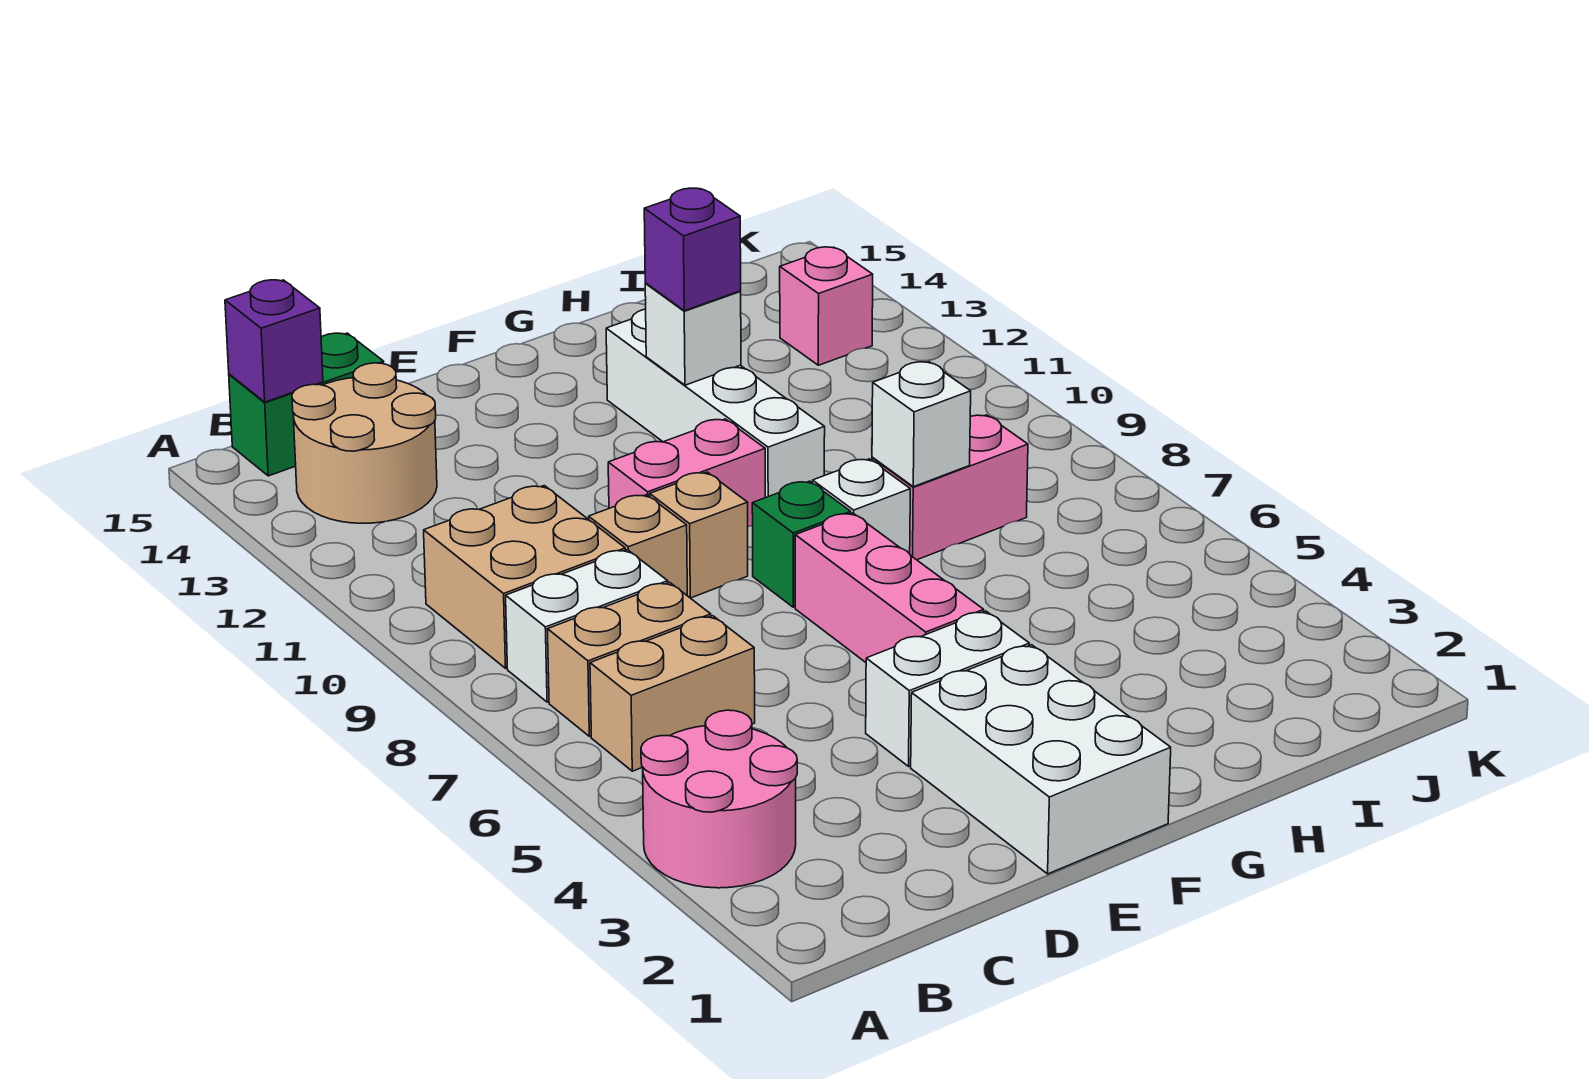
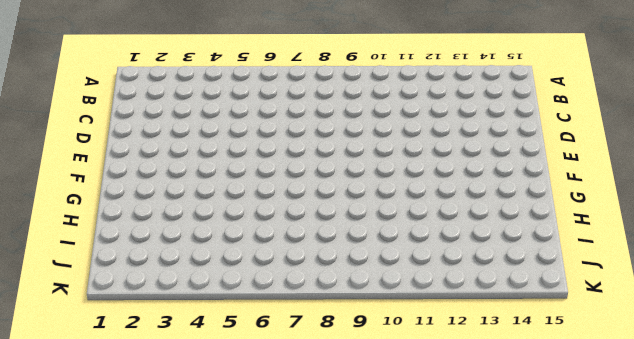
none -> pink 2x2 round brick [641,710,797,888]
none -> tan 1x2 brick [590,616,755,771]
none -> tan 1x2 brick [548,582,711,736]

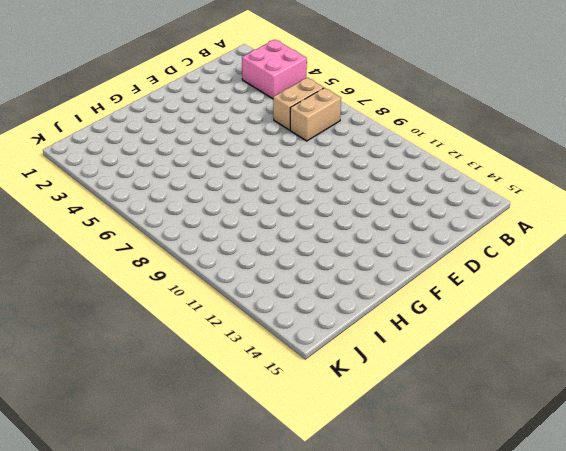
pink 2x2 brick [242,40,307,99] -> pink 2x2 round brick [641,710,797,888]
none -> white 1x2 brick [506,550,668,702]
none -> tan 2x2 brick [424,486,625,668]
none -> tan 2x2 round brick [292,363,437,523]

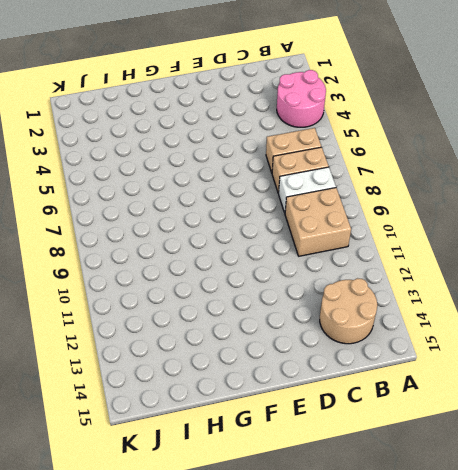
none -> green 1x2 brick [229,333,384,476]
none -> tan 1x1 brick [589,495,687,595]
none -> white 2x3 brick [911,645,1171,874]

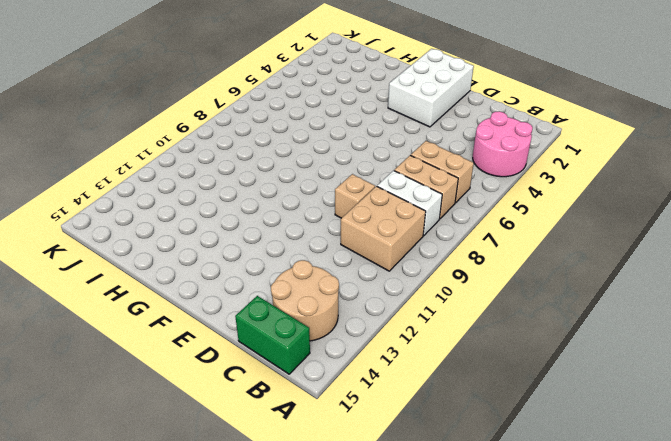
none -> white 1x2 brick [866,611,1029,766]
none -> tan 1x1 brick [650,472,748,598]
none -> pink 1x2 brick [608,419,765,527]

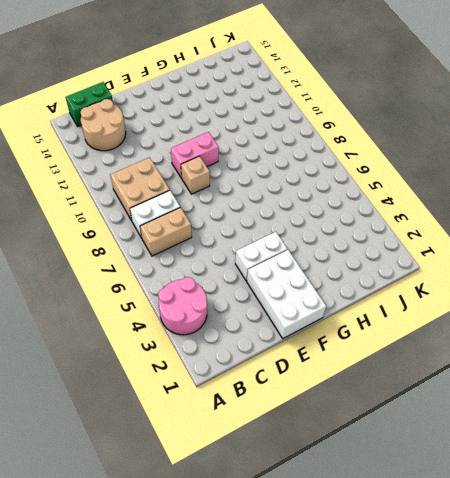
none -> tan 1x2 brick [590,616,755,771]
none -> tan 1x1 brick [589,495,687,595]
none -> pink 1x3 brick [795,513,984,662]

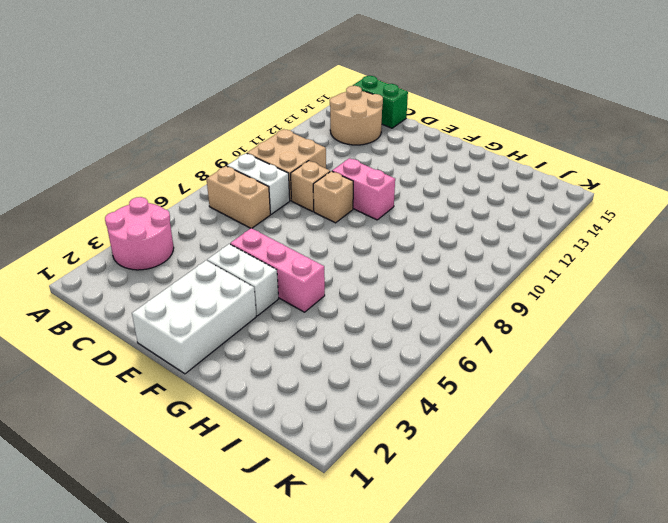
pink 1x3 brick [230,228,325,312] -> pink 1x3 brick turned to [795,513,984,662]
none -> tan 1x2 brick [590,616,755,771]
none -> green 1x1 brick [752,481,851,607]
none -> white 1x1 brick [813,459,910,554]

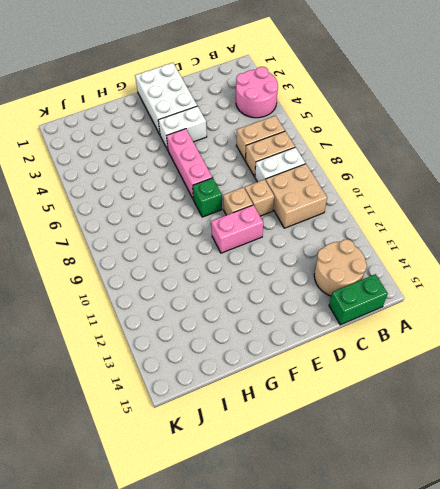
none -> white 1x1 brick [813,459,910,554]
none -> white 1x4 brick [606,309,825,498]
none -> pink 1x2 brick [872,415,1028,560]

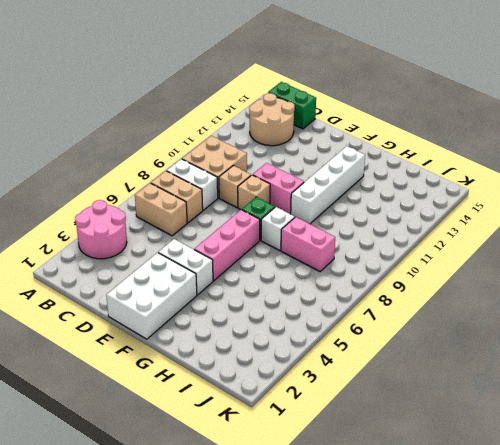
none -> pink 1x1 brick [780,247,873,365]
none -> purple 1x1 brick [225,280,323,402]
none -> white 1x1 brick [645,284,741,385]

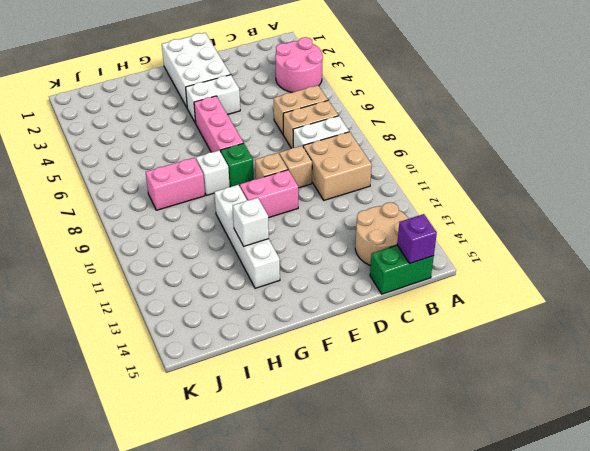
none -> pink 1x1 brick [780,247,873,365]
none -> white 1x1 brick [872,362,971,487]
none -> purple 1x1 brick [644,188,741,311]

